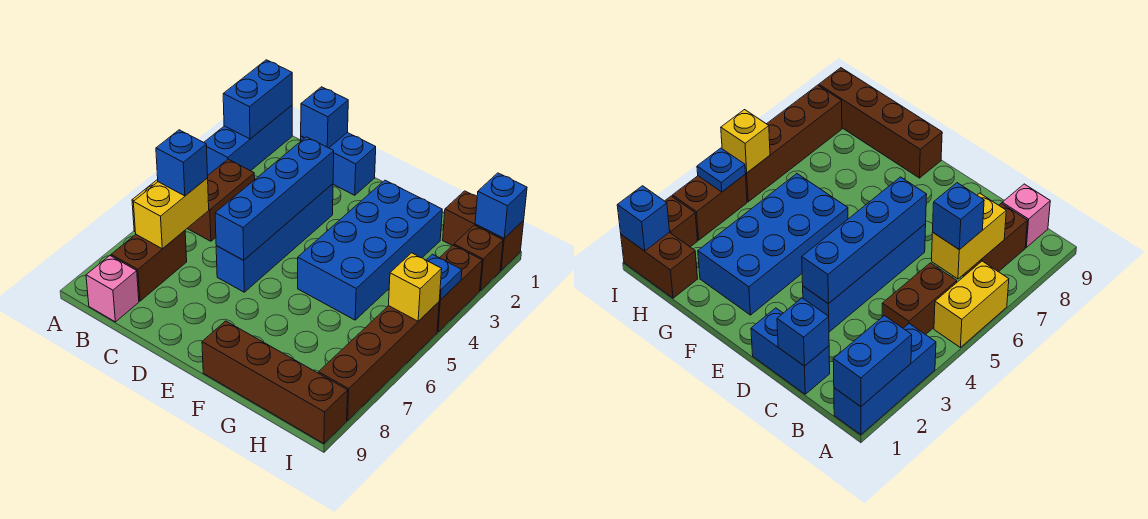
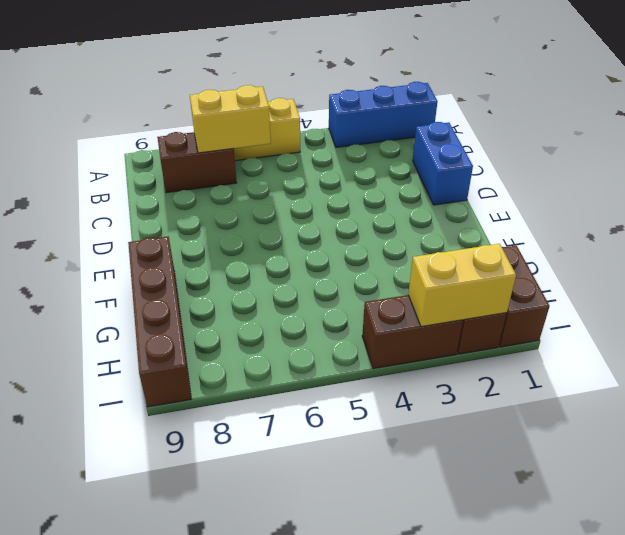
yellow 1x2 brick [408,244,516,327] -> none
none -> brown 1x2 brick [187,159,255,241]
none -> pink 1x1 brick [86,256,139,322]
none -> blue 1x4 brick [216,184,333,292]

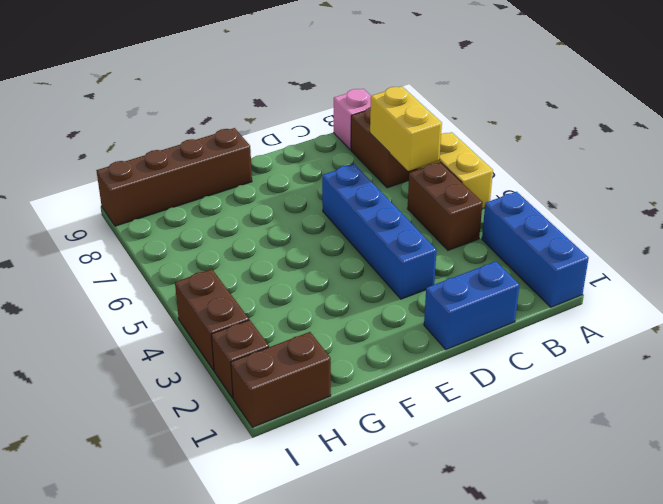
none -> blue 2x4 brick [298,180,442,320]
none -> brown 1x4 brick [319,302,439,420]
none -> blue 1x2 brick [223,60,292,139]

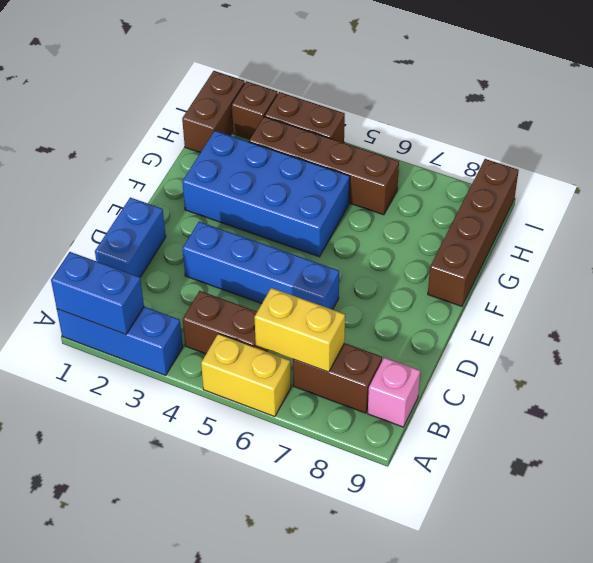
brown 1x4 brick [249,117,399,215] -> brown 1x4 brick moved to [319,302,439,420]
none -> blue 1x1 brick [301,87,348,148]
none -> blue 1x4 brick [215,137,334,260]
none -> blue 1x1 brick [475,173,527,238]

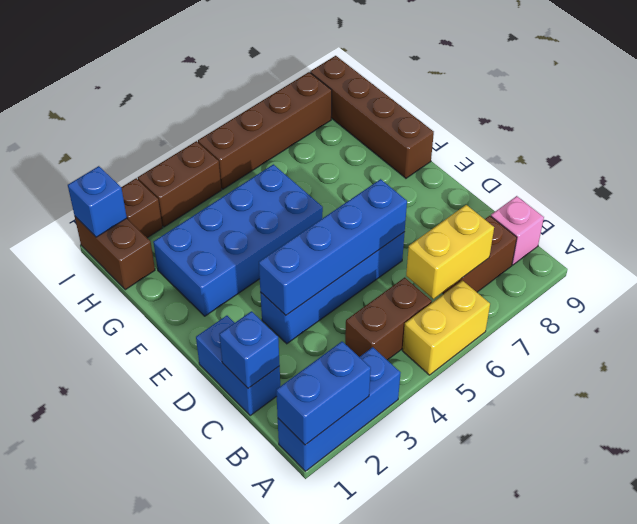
none -> blue 1x1 plate [426,254,462,300]
none -> yellow 1x1 brick [388,253,442,321]
none -> blue 1x1 brick [156,130,208,196]

